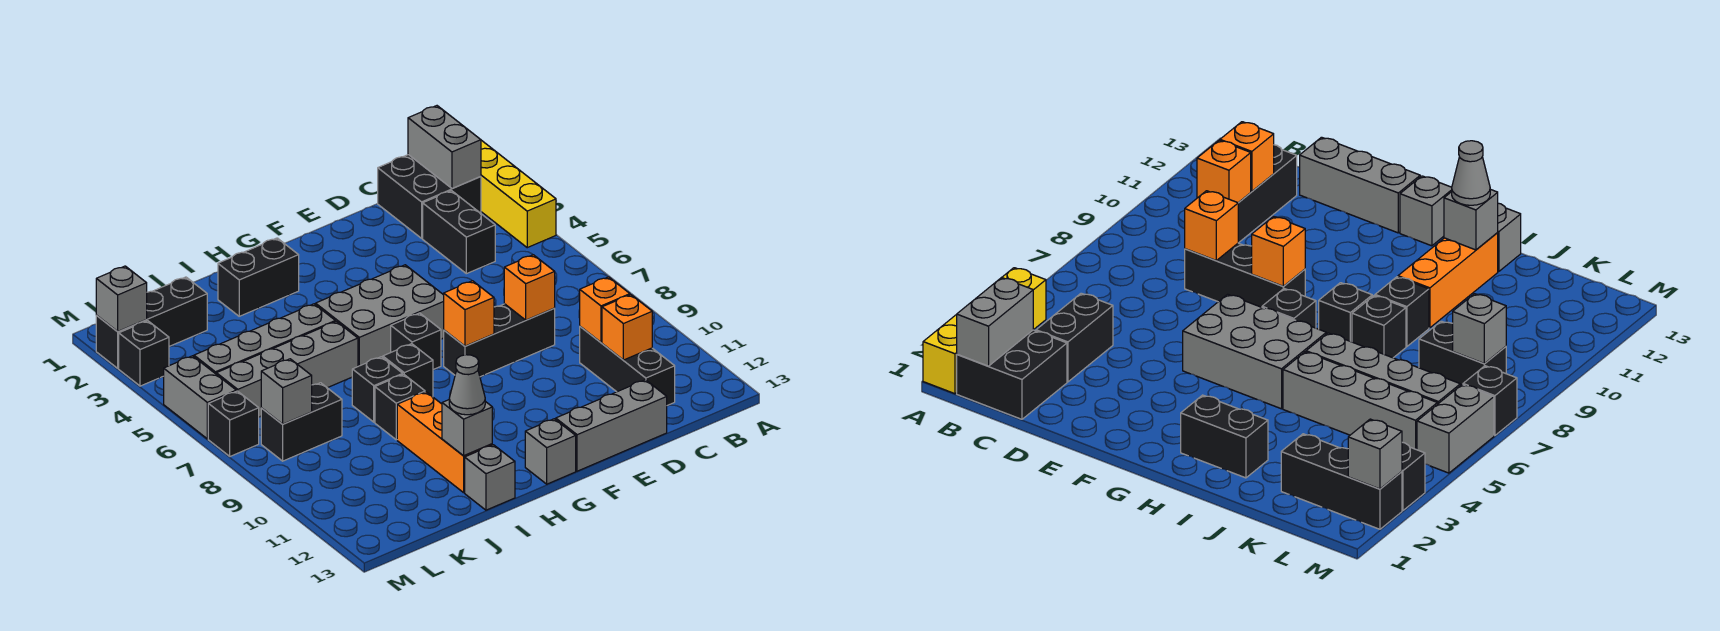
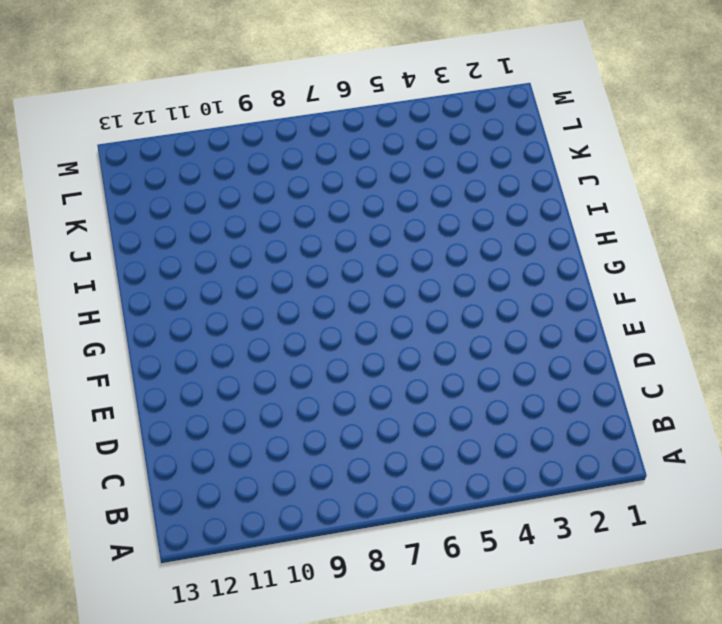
none -> yellow 1x4 brick [481,140,556,248]
none -> black 2x2 brick [378,155,481,238]
none -> black 1x2 brick [423,191,495,274]
none -> black 1x3 brick [580,327,675,405]

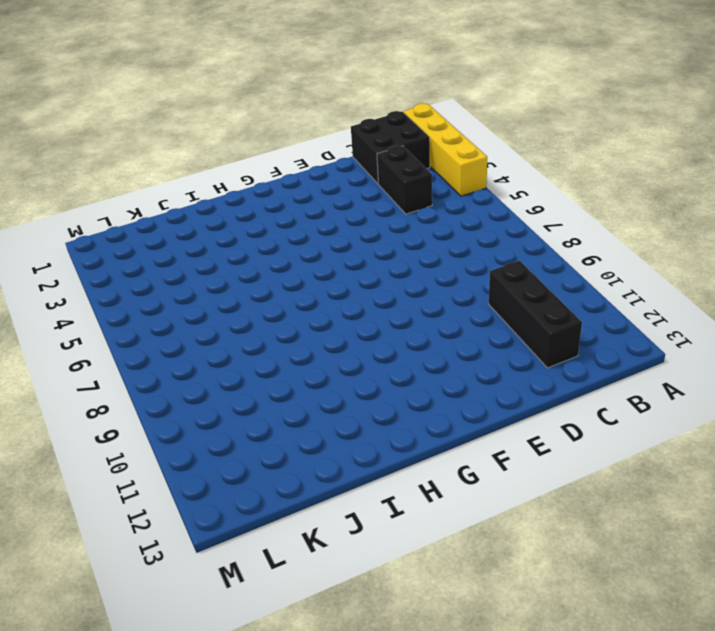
none -> black 1x3 brick [444,304,555,377]
none -> grey 1x3 brick [556,380,667,471]
none -> grey 2x3 brick [316,265,444,366]
none -> black 1x1 brick [391,313,441,370]

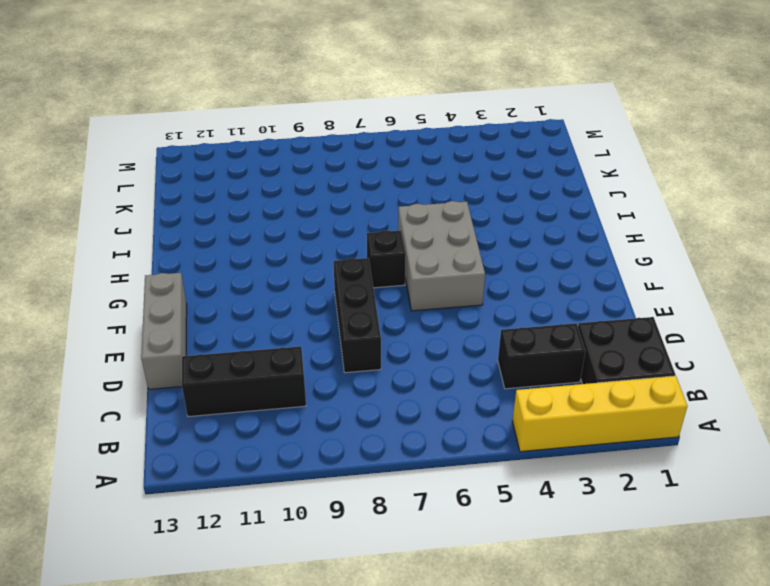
none -> grey 1x1 brick [525,419,576,484]
none -> black 1x2 brick [218,238,299,316]
none -> black 1x1 brick [383,344,433,397]
none -> grey 1x4 brick [194,304,335,374]

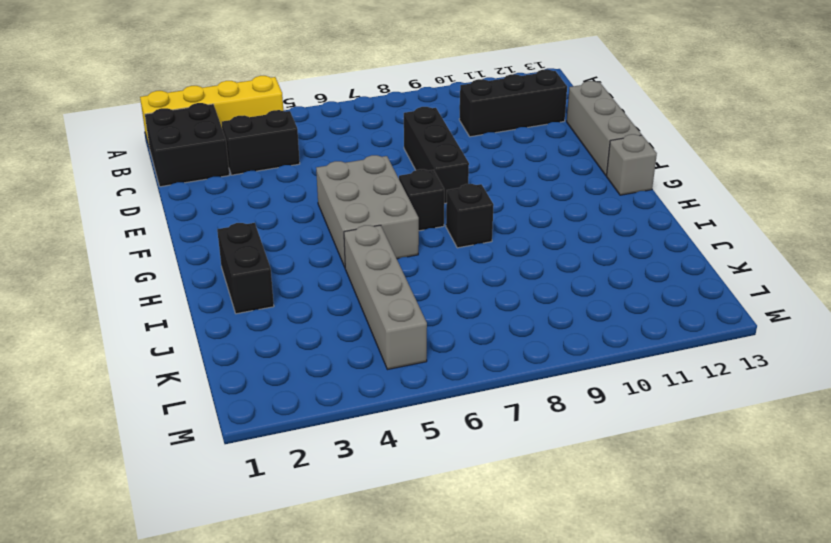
none -> grey 1x4 brick [216,322,358,417]
none -> black 1x1 brick [352,357,403,422]
none -> black 1x1 brick [375,374,425,440]
none -> orange 1x3 brick [397,392,492,493]

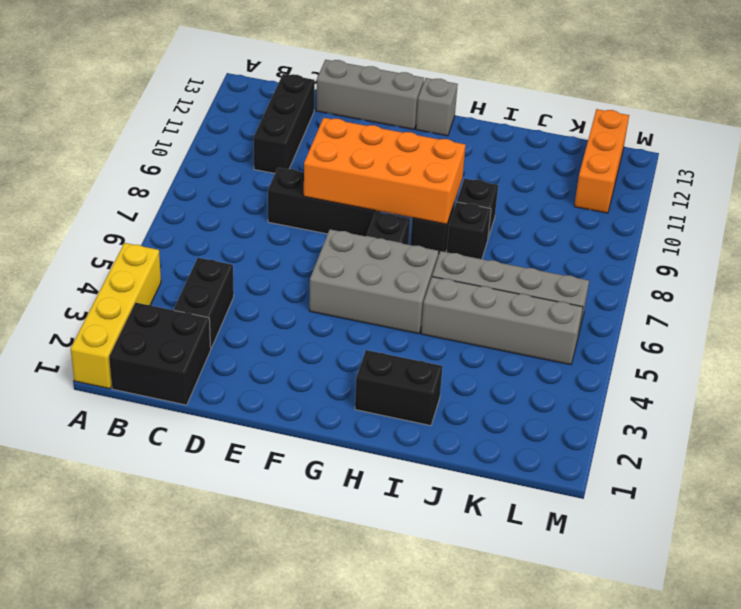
orange 2x4 brick [304,118,465,224] -> orange 1x1 brick [444,281,494,346]
orange 1x3 brick [574,109,629,213] -> orange 1x3 brick moved to [397,392,492,493]
none -> grey 1x1 brick [465,445,515,510]
none -> black 1x3 brick [96,277,207,368]
none -> black 1x2 brick [261,383,342,461]
none -> black 1x1 brick [119,321,169,386]

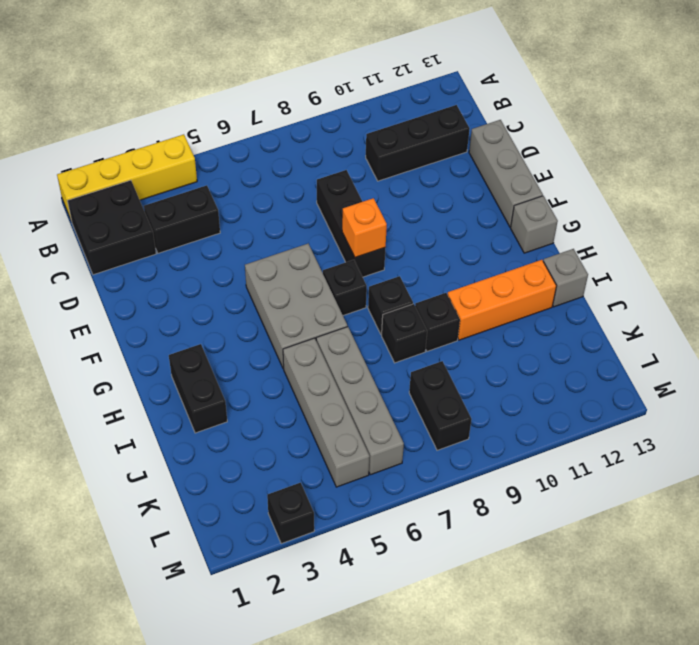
none -> black 1x3 brick [96,277,207,368]
none -> grey 1x2 brick [164,356,236,439]
none -> black 1x1 brick [208,391,259,456]
none -> grey 1x2 brick [408,106,481,189]

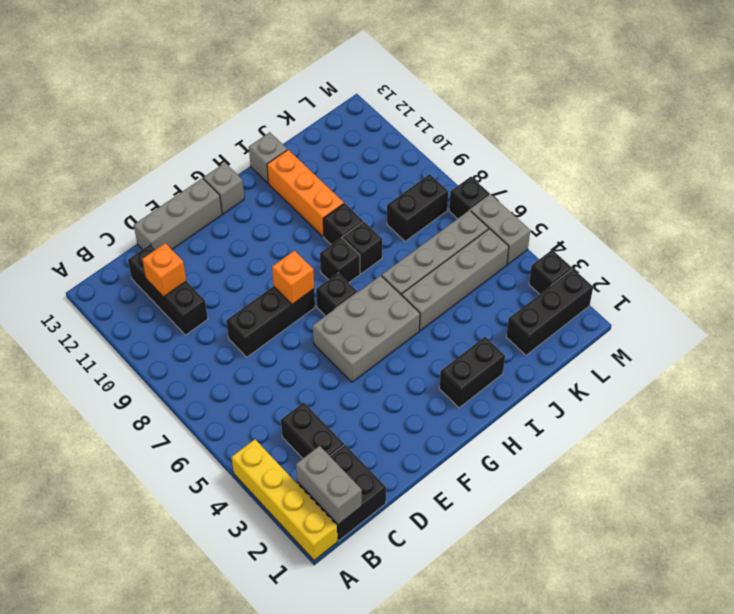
none -> orange 1x1 brick [580,277,630,342]
none -> orange 1x1 brick [504,255,555,320]
none -> grey 1x1 brick [442,400,492,456]
none -> grey 1x1 brick [261,359,312,424]

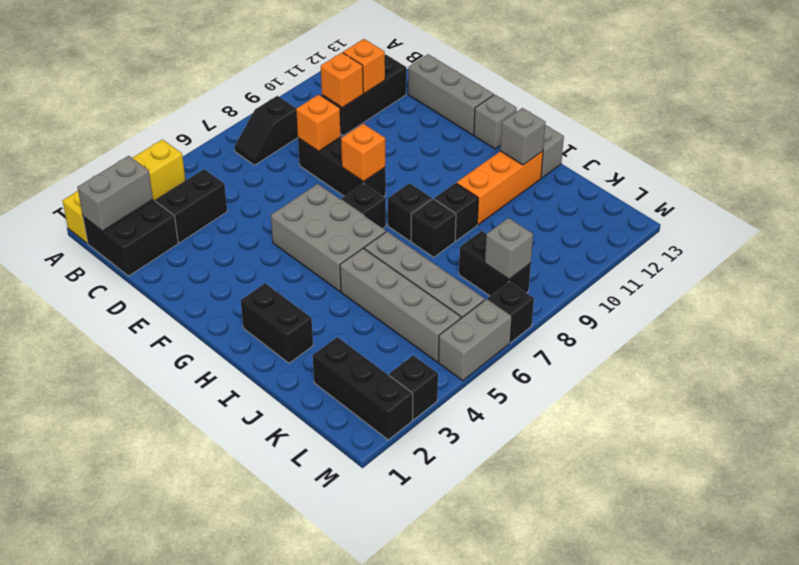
black 1x2 slope [234,96,298,165] -> none
none -> grey 1x1 brick [96,266,147,332]
none -> grey 1x1 cone [449,355,485,415]

